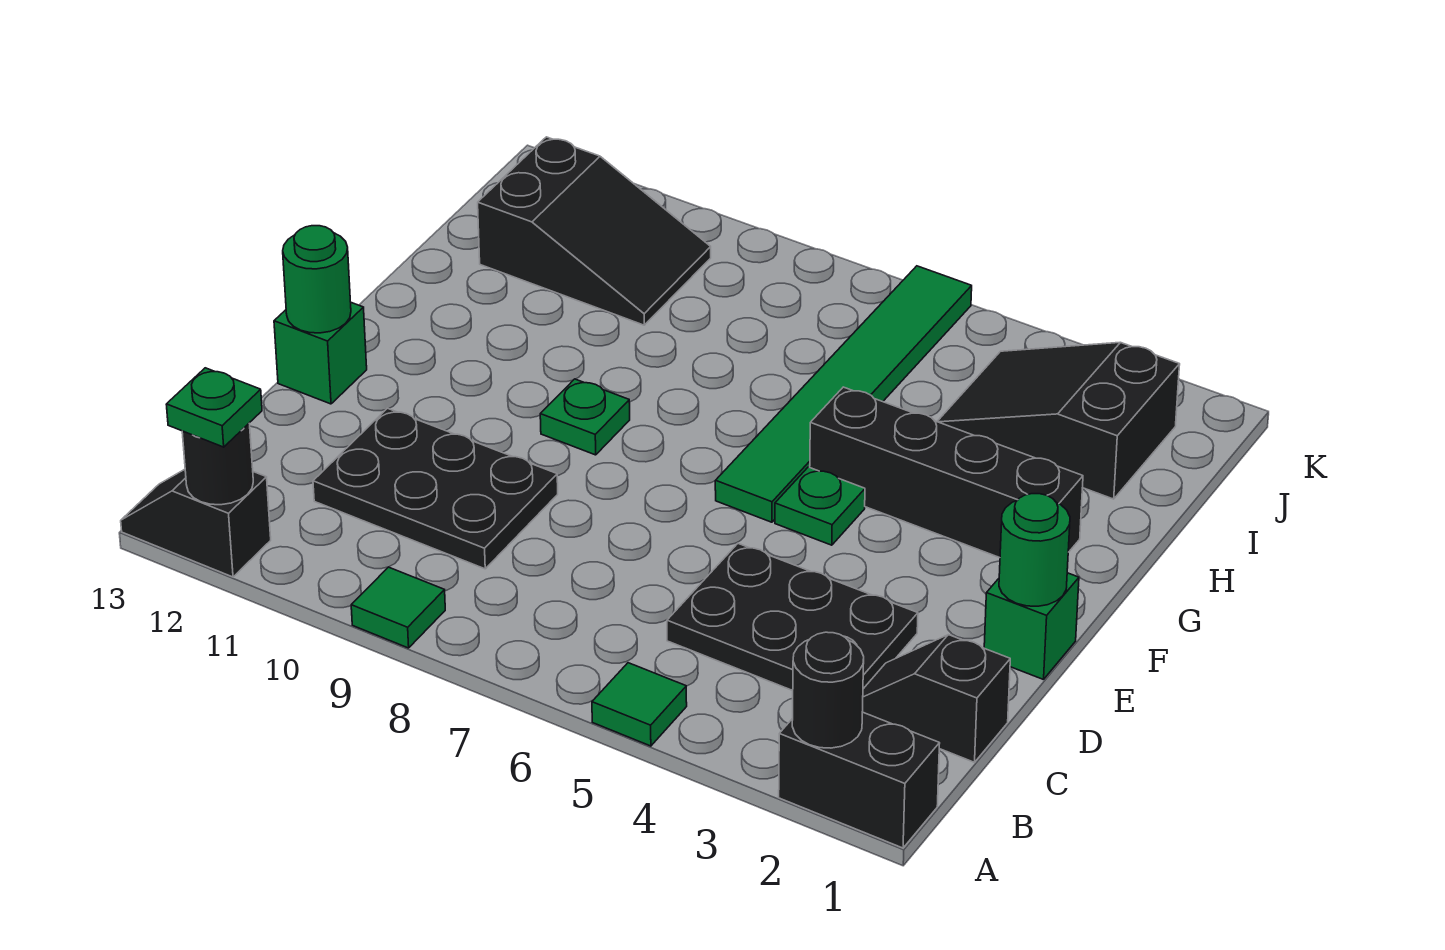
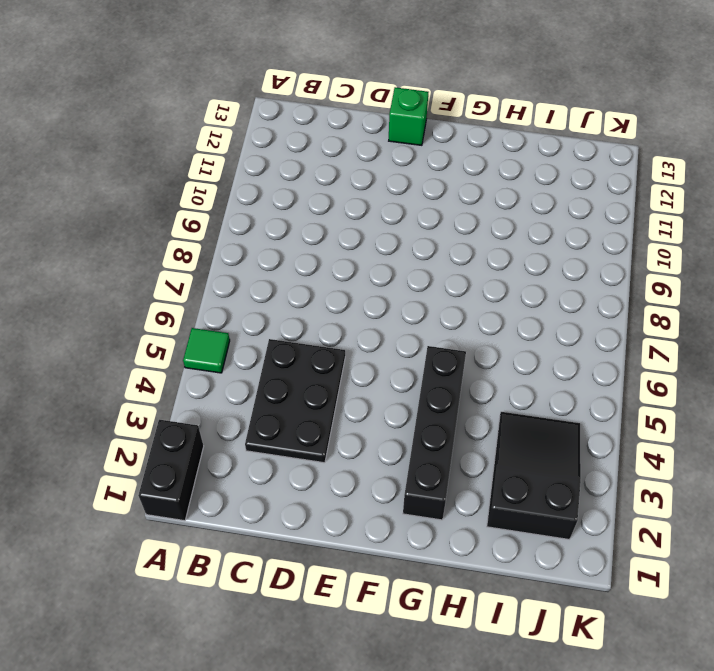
none -> green 1x1 tile [351,567,445,648]
none -> black 1x2 slope [121,469,271,577]
none -> black 1x2 slope [862,635,1010,762]

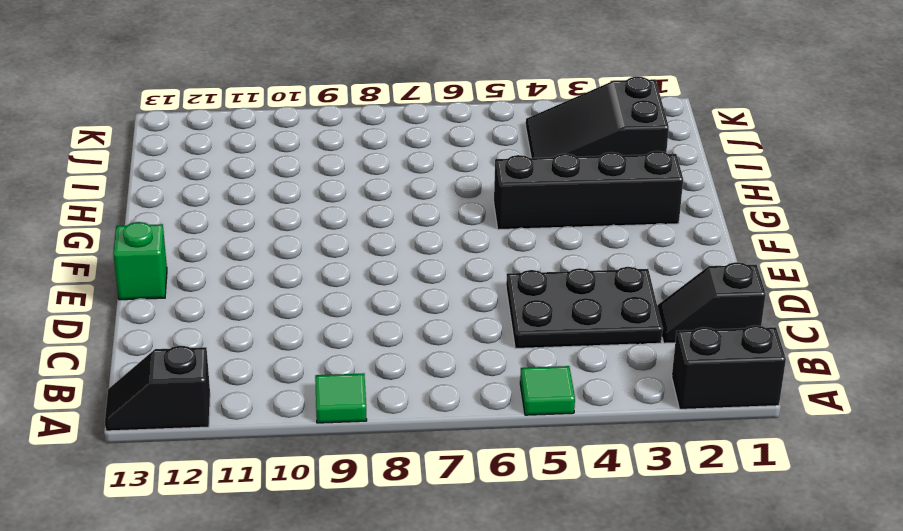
none -> black 2x3 plate [313,408,558,569]
none -> green 1x1 brick [984,573,1079,680]
none -> green 1x1 plate [775,467,865,545]

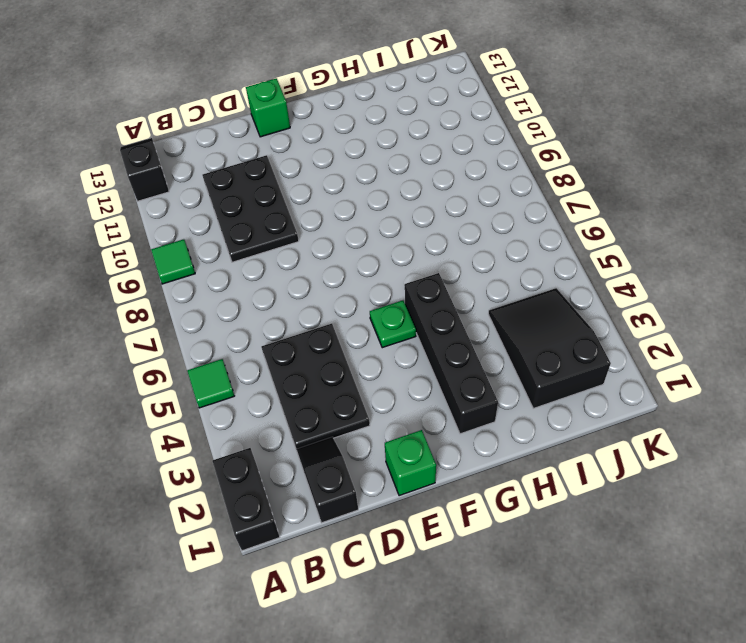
none -> green 1x6 tile [715,266,972,522]
none -> green 1x1 plate [540,379,630,455]
none -> black 2x3 slope [478,137,711,325]

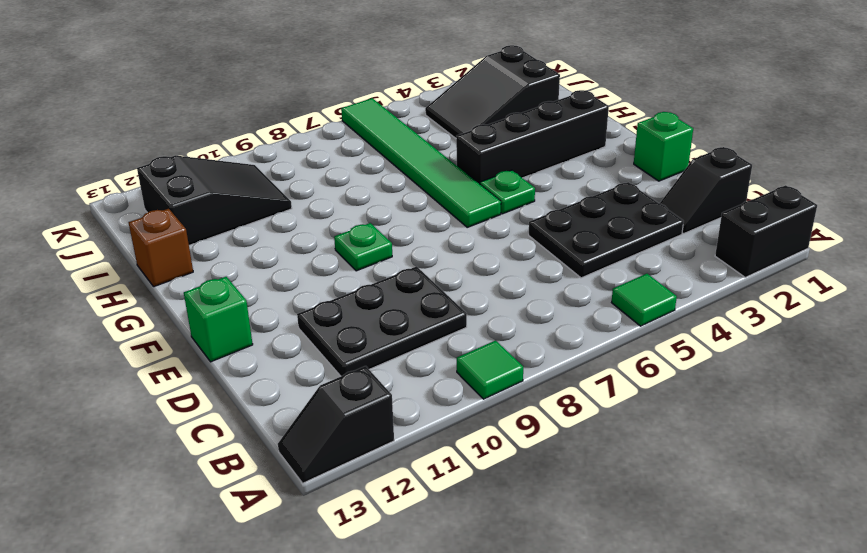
brown 1x1 brick [129,209,193,287] -> none
none -> black 1x1 round brick [792,632,864,748]
none -> black 1x1 round brick [182,424,253,505]
none -> green 1x1 round brick [999,494,1070,606]

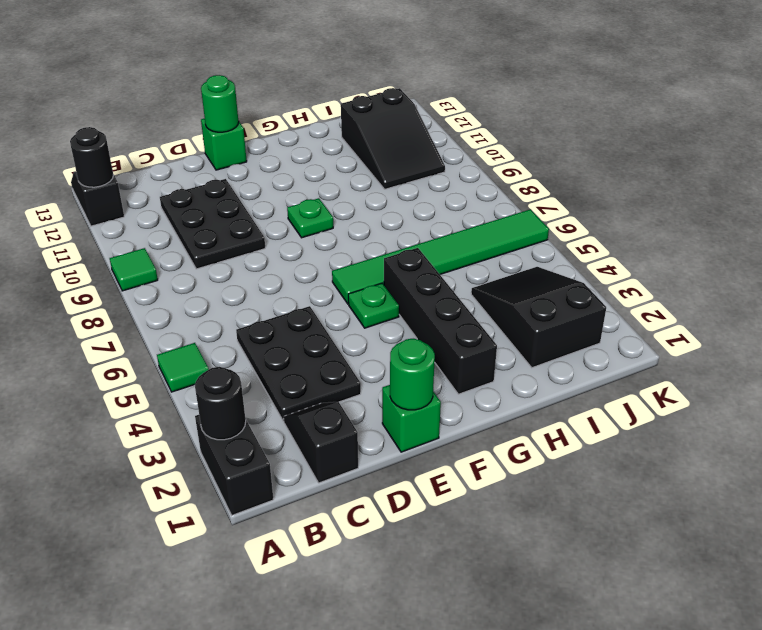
none -> green 1x1 plate [166,368,262,447]

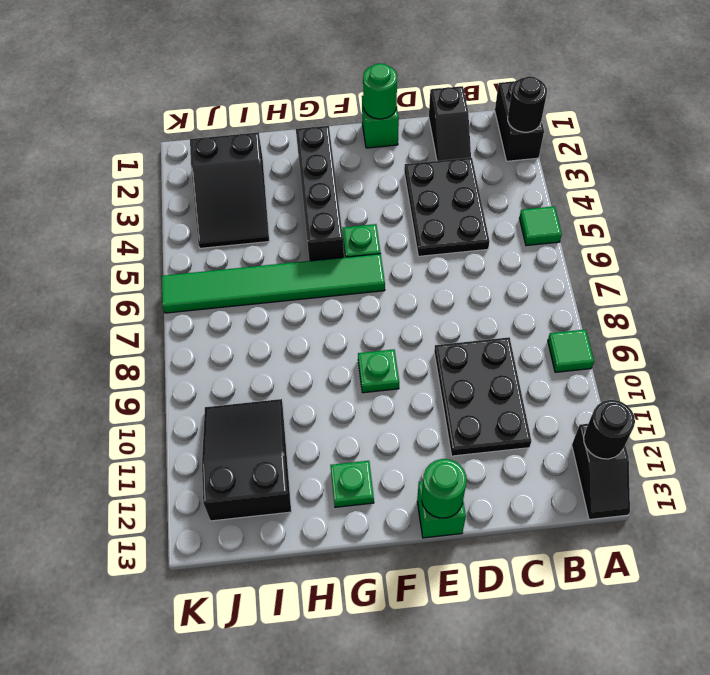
green 1x1 plate [330,461,374,507] -> green 1x1 plate moved to [166,368,262,447]

